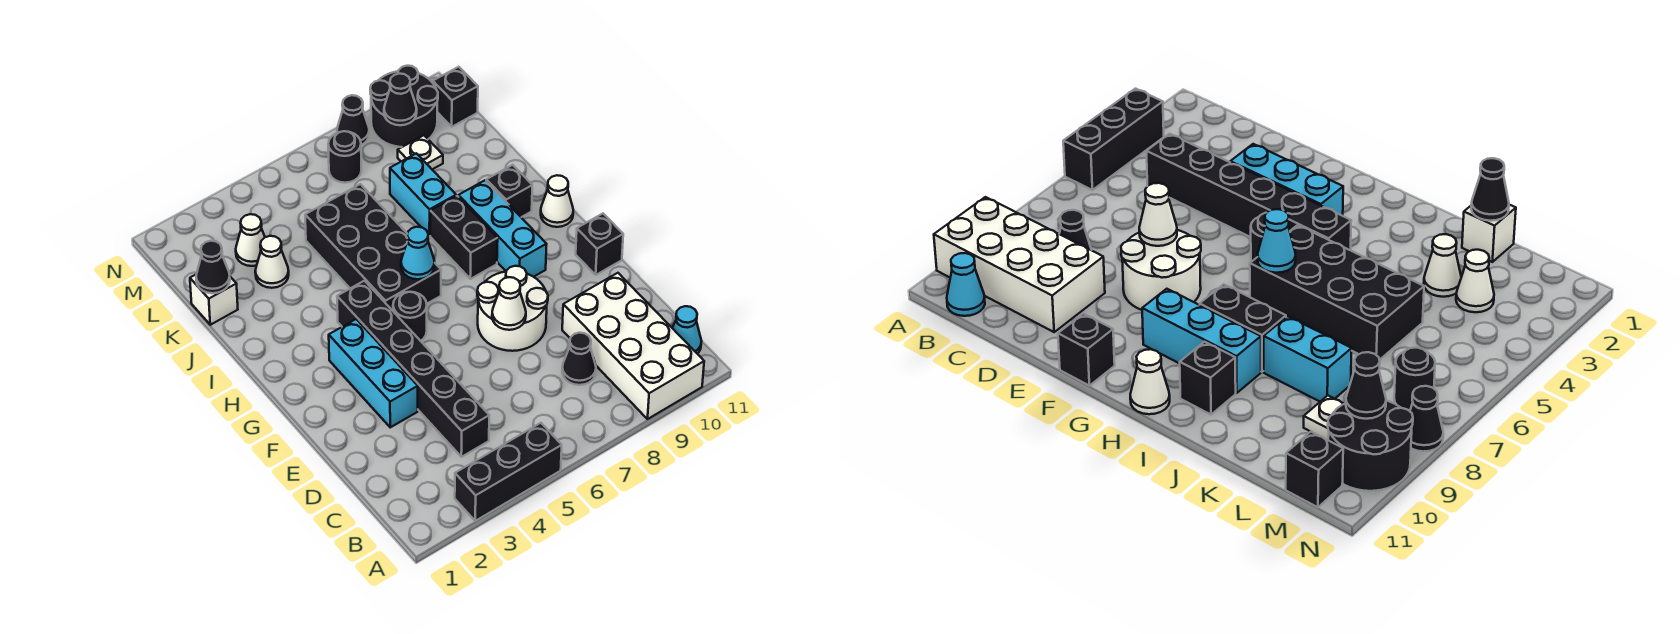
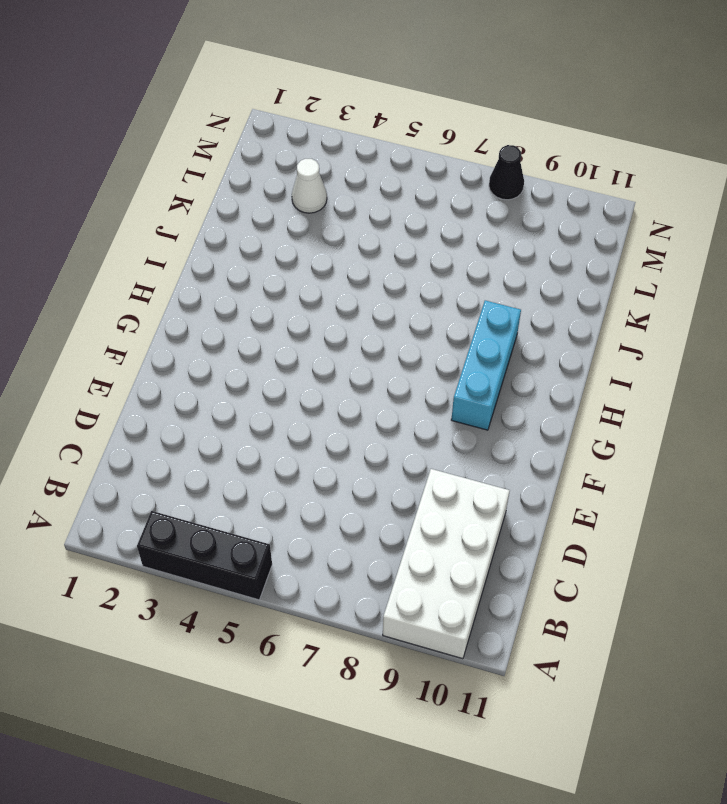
none -> cyan 1x1 cone [673,306,701,354]
none -> black 1x6 brick [337,281,489,457]
none -> black 1x1 cone [562,333,596,385]

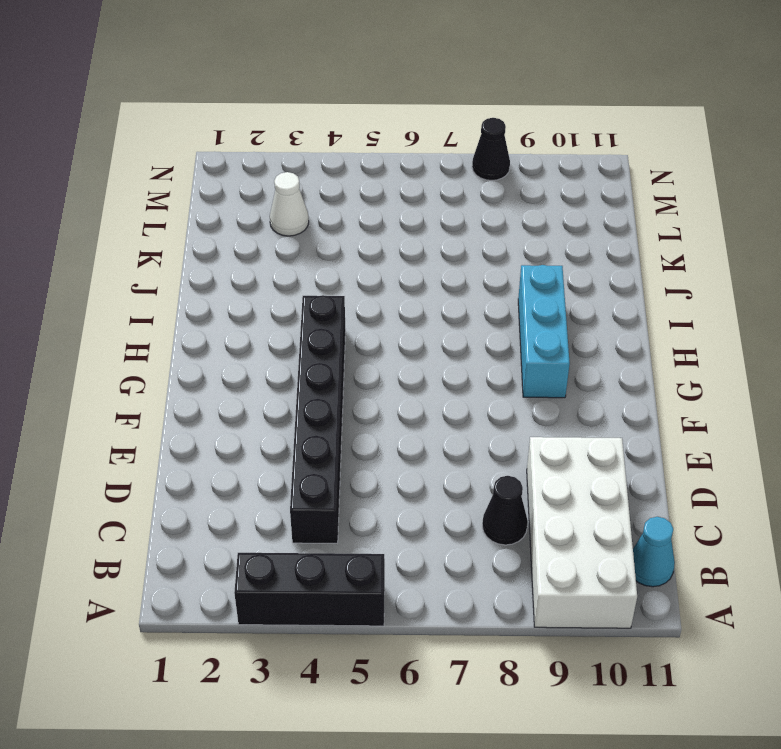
none -> cyan 1x3 brick [329,319,418,427]
none -> white 2x2 round brick [477,266,548,351]
none -> black 1x1 brick [576,214,623,275]

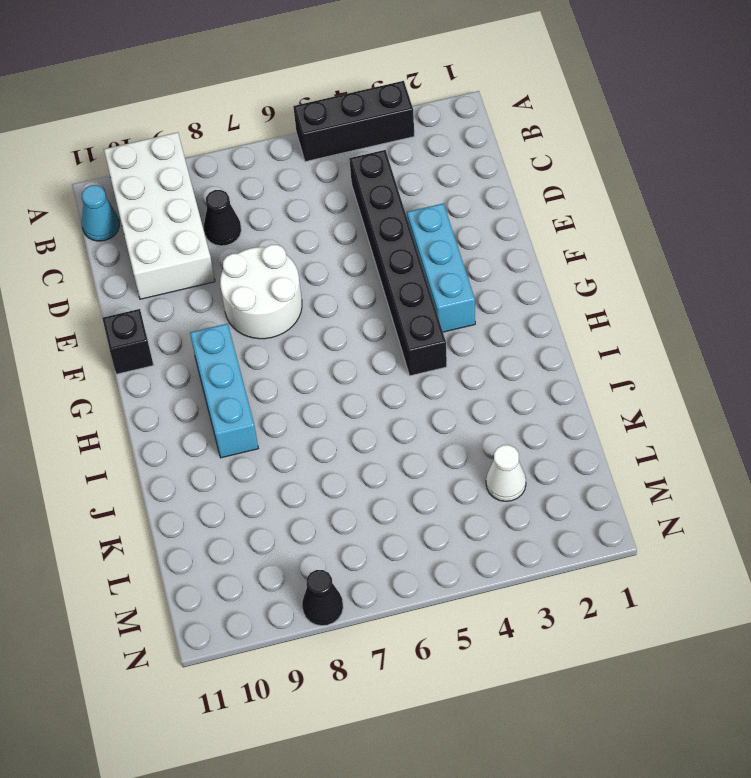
none -> black 1x1 round brick [393,292,427,341]
none -> black 2x4 brick [305,184,441,311]
none -> black 1x2 brick [430,196,498,279]

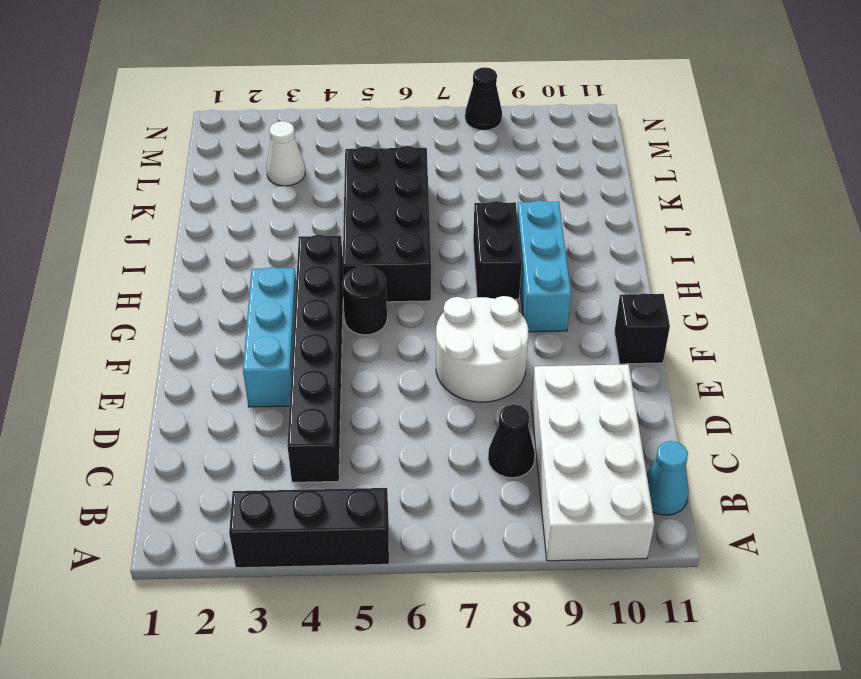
none -> white 1x1 cone [541,175,573,227]
none -> black 1x1 brick [486,165,532,217]
none -> cyan 1x2 brick [390,153,456,236]

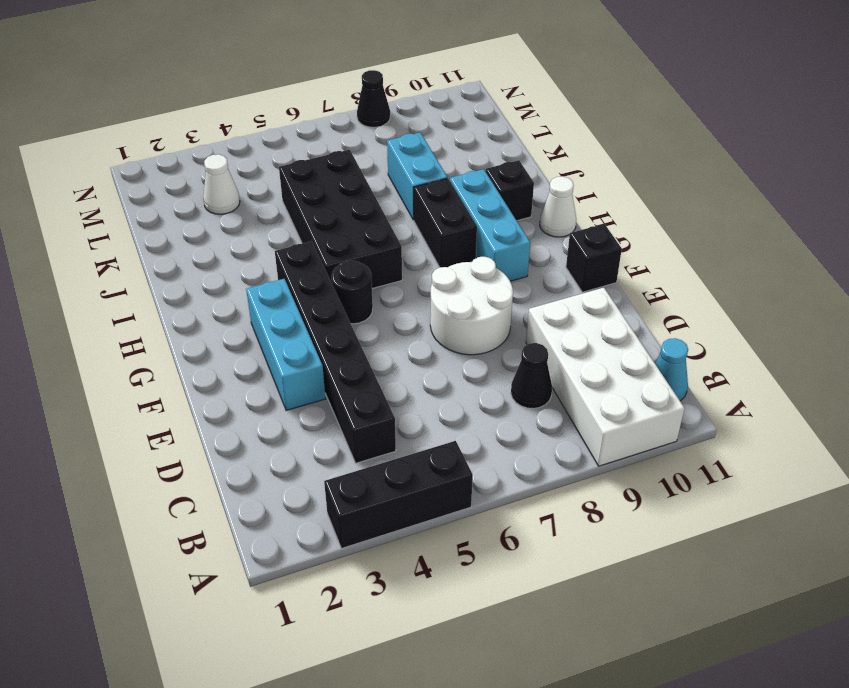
none -> white 1x1 brick [190,275,238,325]
none -> white 1x1 cone [255,236,289,288]
none -> white 1x1 plate [398,135,443,169]

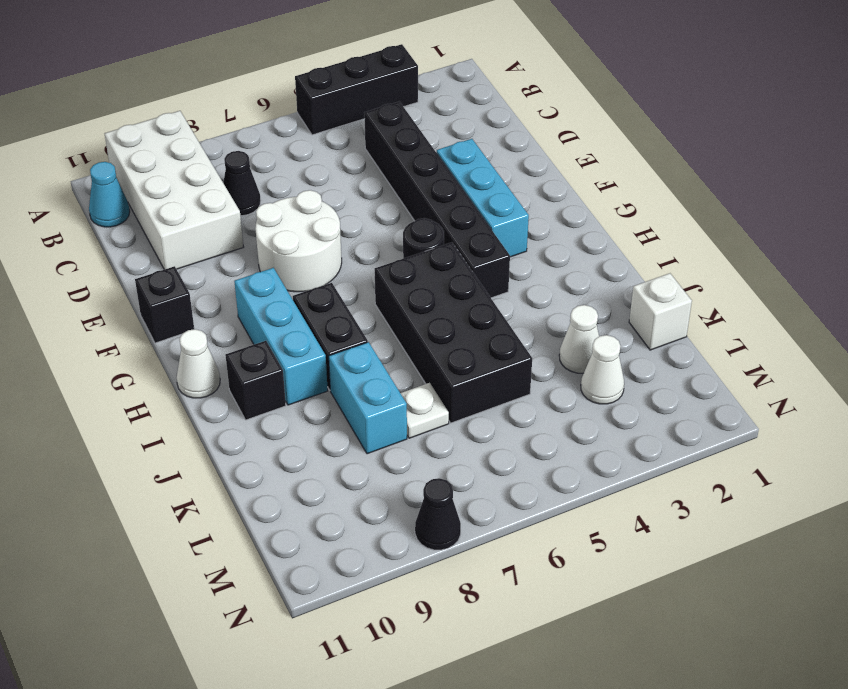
white 1x1 plate [401,383,449,438] -> white 1x1 plate moved to [398,135,443,169]
none -> black 1x1 round brick [328,131,361,183]
none -> black 2x2 round brick [370,66,438,147]
none -> black 1x1 brick [433,67,478,127]

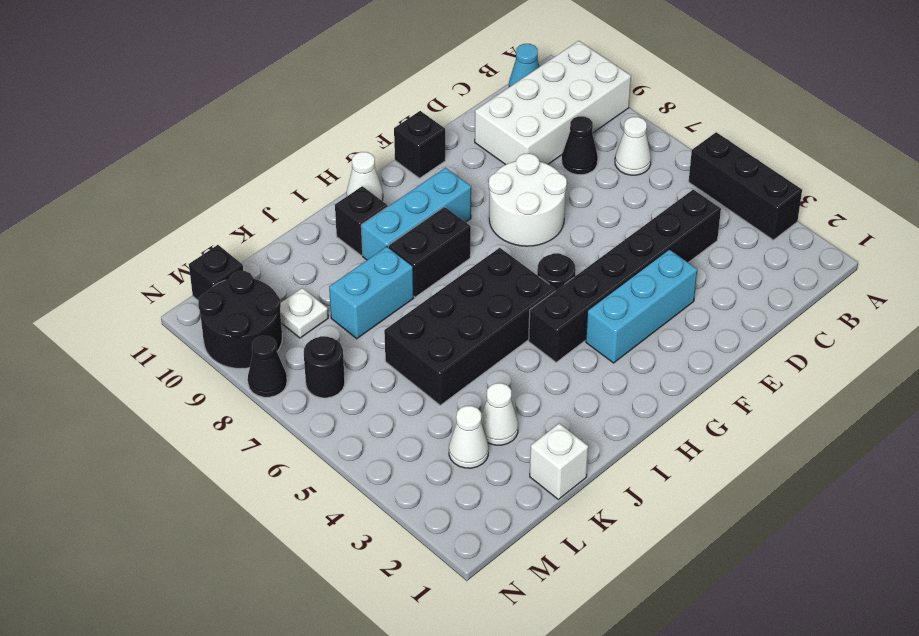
white 1x1 cone [615,117,651,175] -> white 1x1 cone moved to [492,277,526,330]
none -> cyan 1x1 cone [401,227,435,279]
none -> black 1x1 cone [196,241,230,293]
none -> black 1x1 cone [384,74,417,125]

